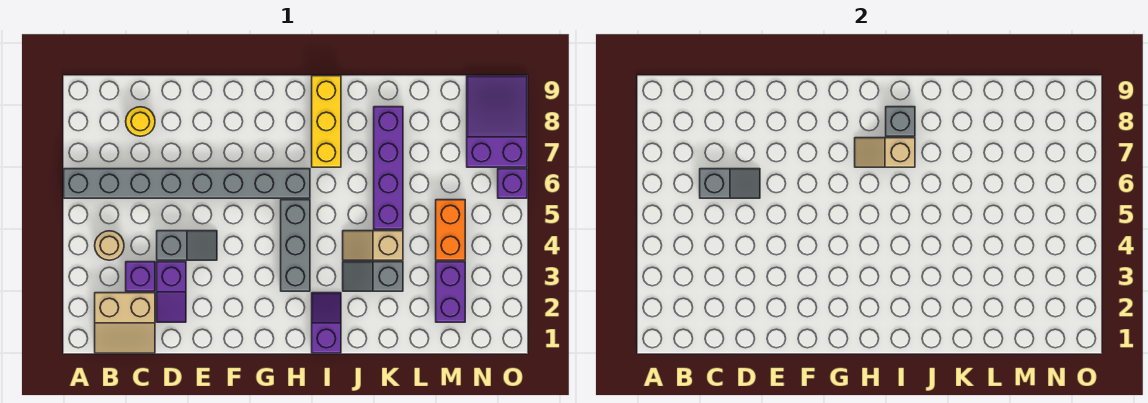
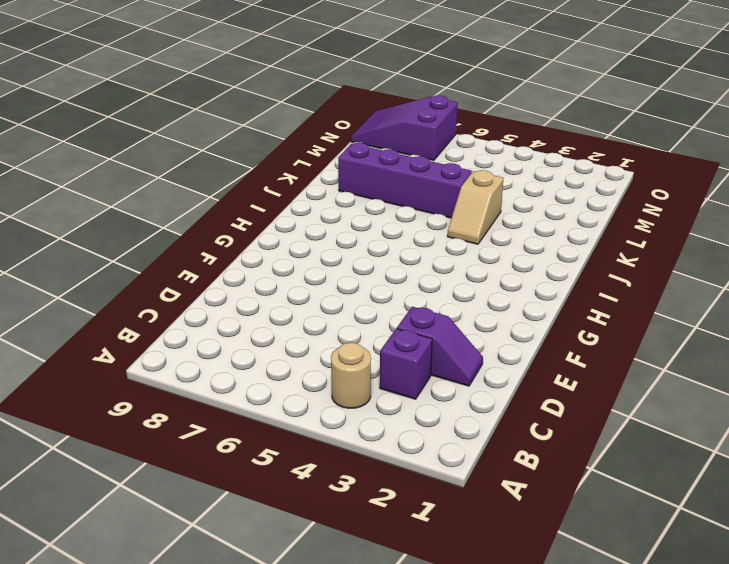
none -> grey 1x8 brick [64,169,310,198]
none -> tan 2x2 slope [95,293,155,353]
none -> yellow 1x1 round brick [126,107,155,136]

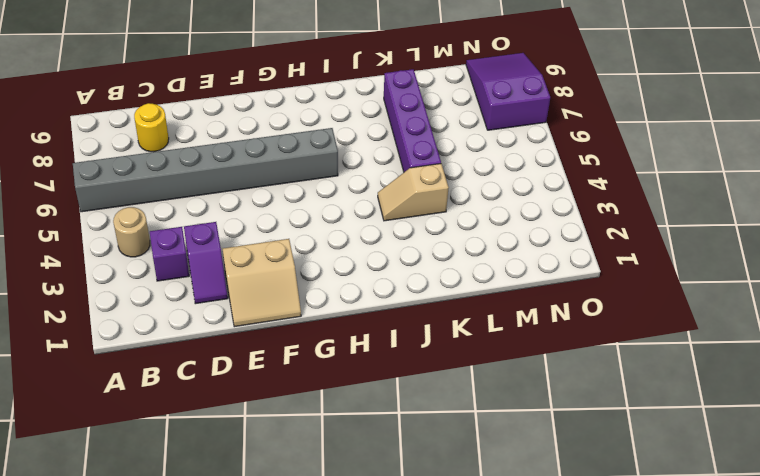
tan 2x2 slope [223,239,301,327] -> tan 2x2 slope moved to [95,293,155,353]
none -> grey 1x2 slope [157,231,217,260]
none -> grey 1x3 brick [281,200,310,291]
none -> purple 1x2 slope [312,293,341,353]

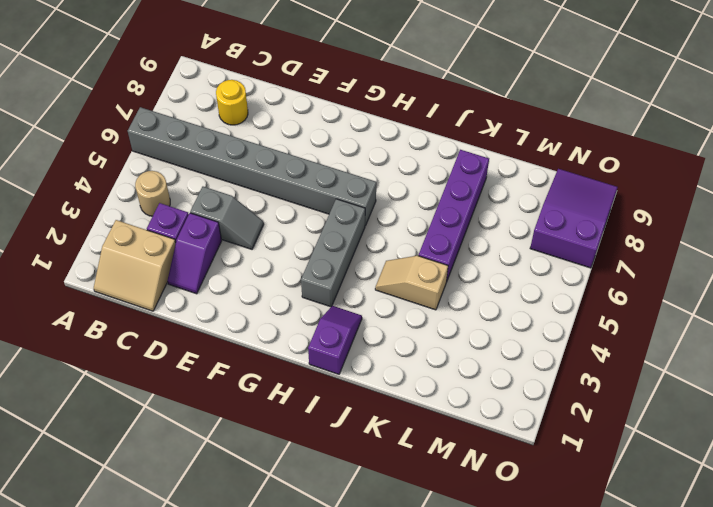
none -> yellow 1x3 brick [312,76,341,167]
none -> grey 1x2 slope [343,262,403,291]
none -> purple 1x2 brick [436,262,465,322]

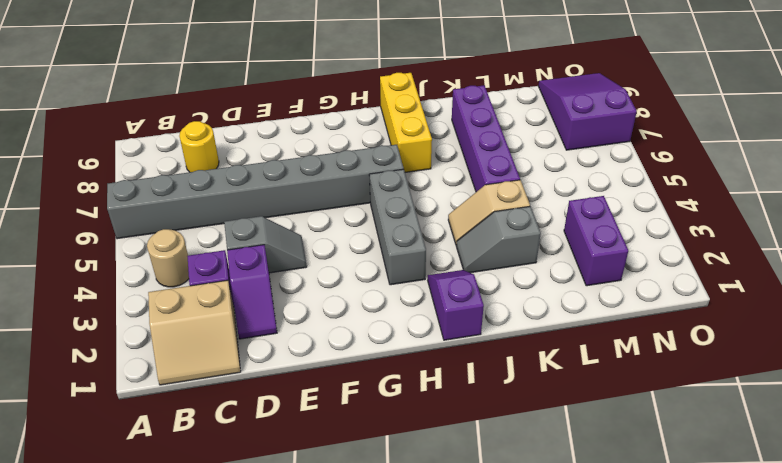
none -> orange 1x2 brick [436,200,465,260]
none -> purple 1x1 brick [498,169,527,198]
none -> grey 1x2 slope [700,169,760,198]

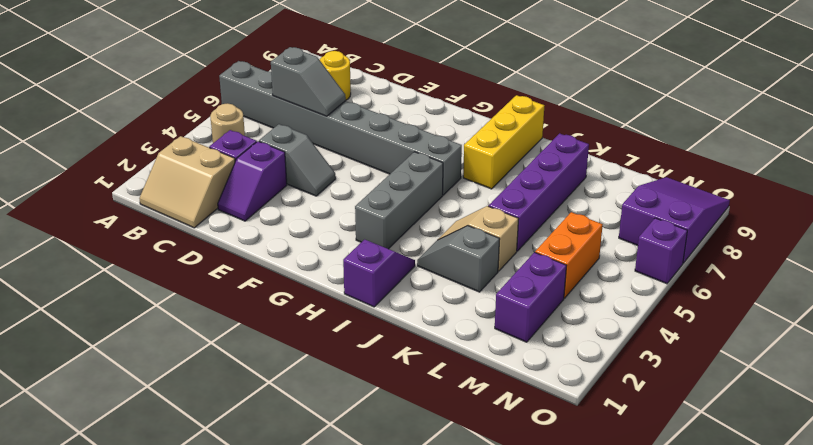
none -> tan 1x2 slope [855,138,915,167]
none -> grey 1x1 brick [886,107,915,136]

